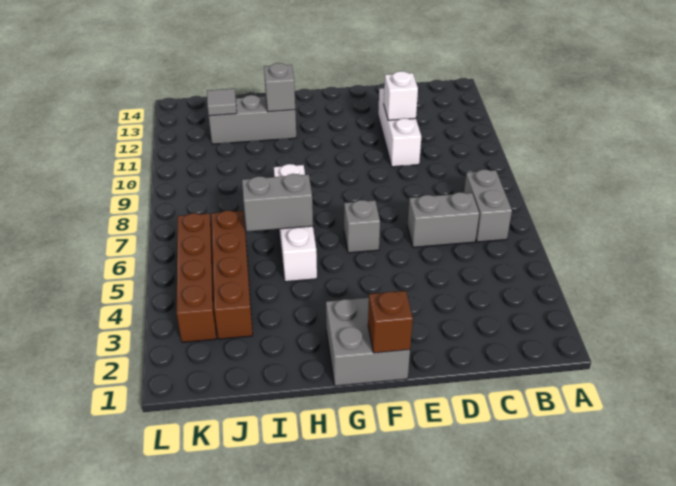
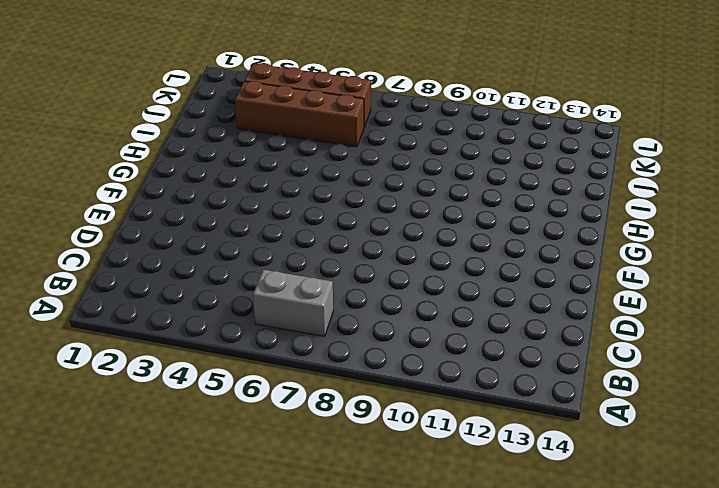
none -> grey 1x2 brick [407,192,479,247]
none -> white 1x3 brick [378,88,421,167]
none -> grey 2x2 brick [326,298,410,386]

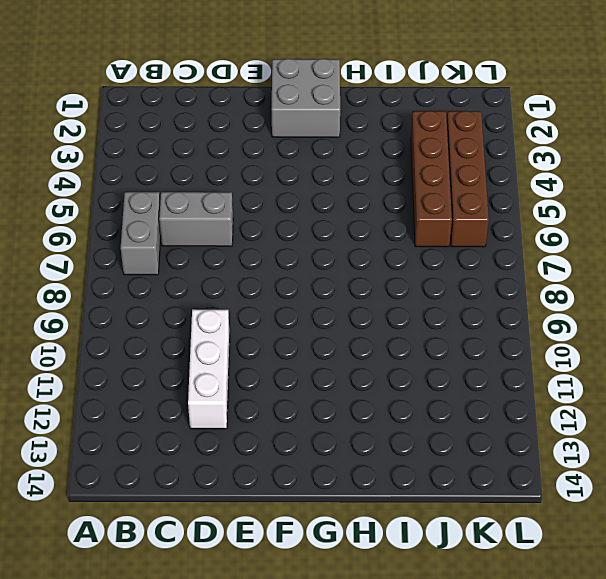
none -> grey 1x1 brick [344,200,380,253]
none -> white 1x4 brick [274,164,317,282]
none -> grey 1x3 brick [209,95,296,144]

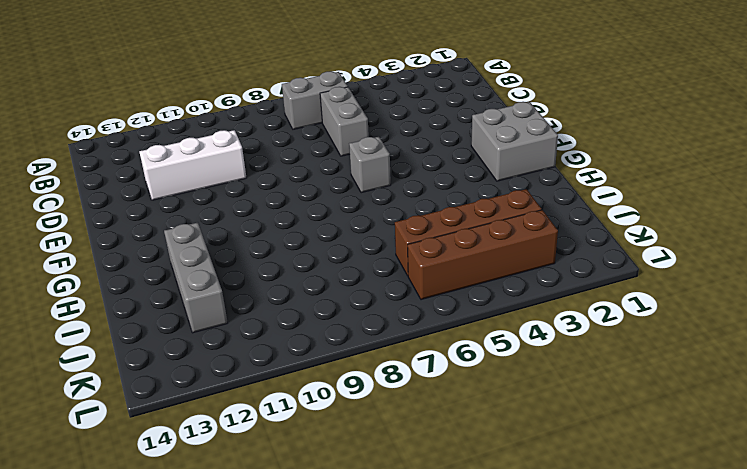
none -> white 1x4 brick [274,164,317,282]
none -> white 1x1 brick [384,71,418,120]
none -> brown 1x1 brick [368,291,413,353]

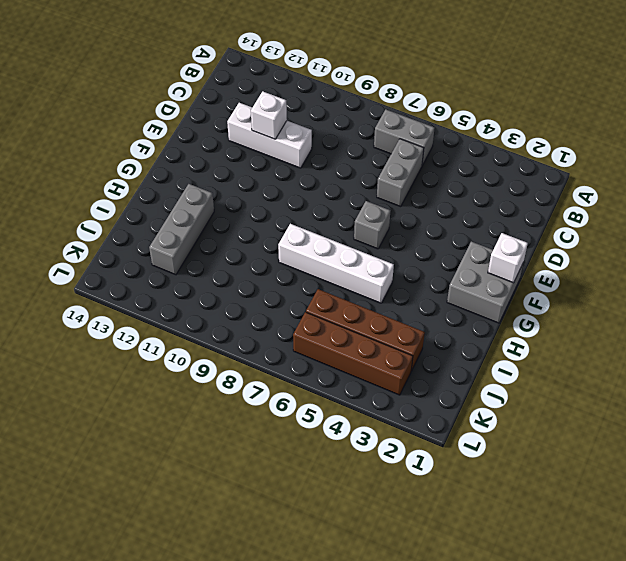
white 1x1 brick [488,233,528,283] -> brown 1x1 brick [368,291,413,353]
none -> grey 1x2 brick [242,174,313,231]
none -> grey 1x1 brick [264,63,295,112]
none -> grey 1x1 tile [207,89,237,116]

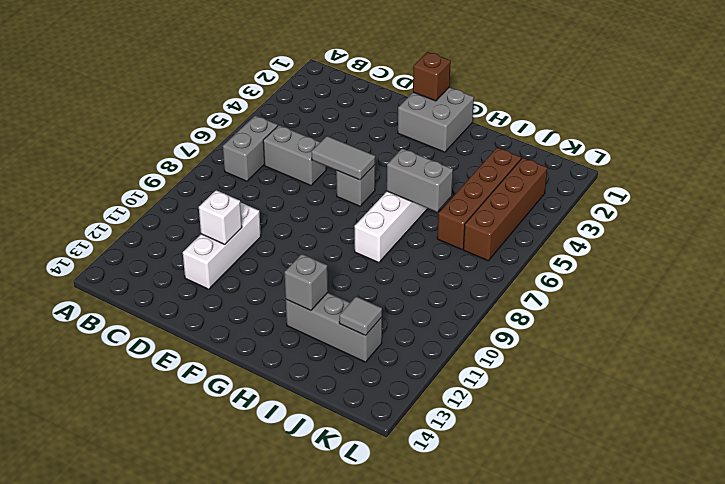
grey 1x2 tile [311,136,375,180] -> none

